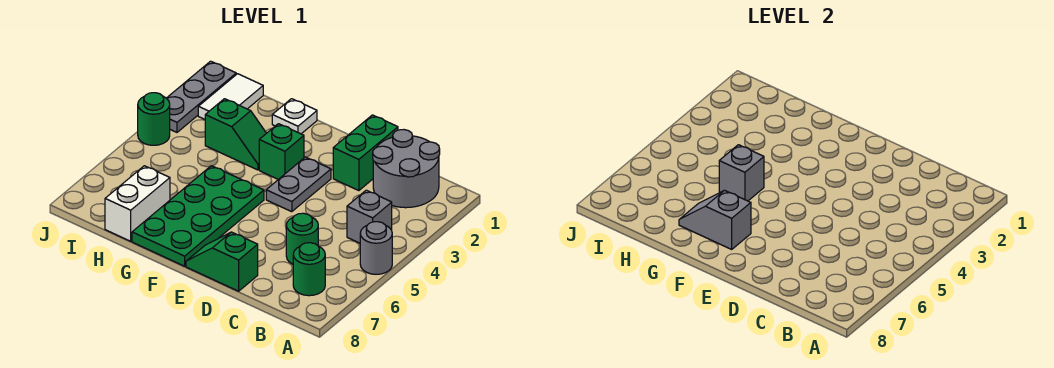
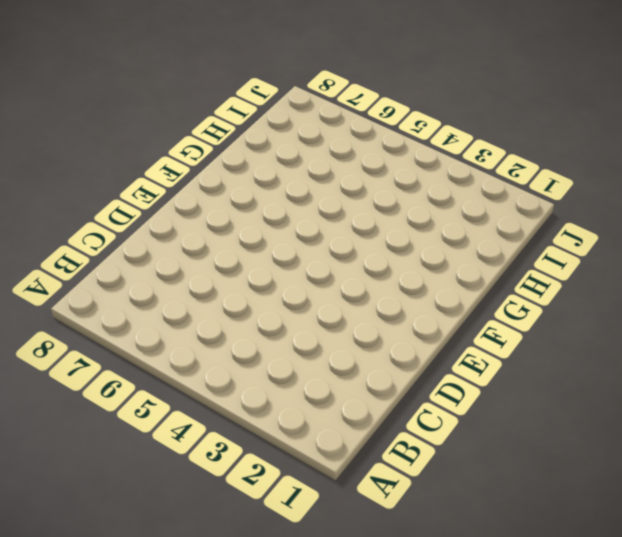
none -> grey 1x1 round brick [360,222,392,274]
none -> grey 2x2 round brick [373,130,440,208]
none -> grey 1x1 brick [347,190,392,243]

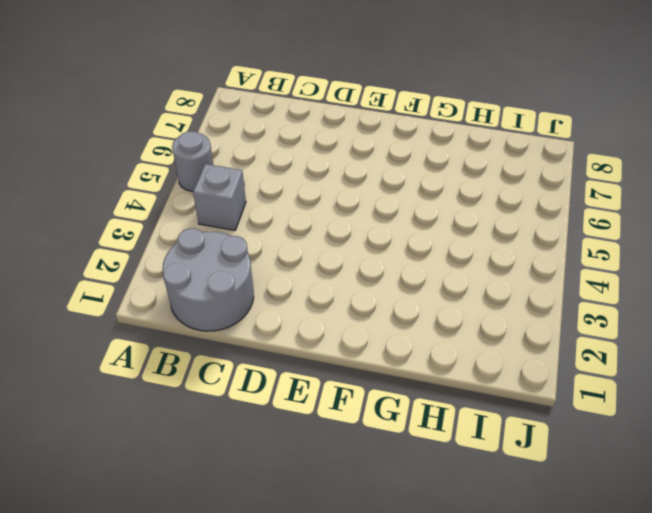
none -> green 1x1 round brick [293,243,325,296]
none -> green 1x1 round brick [286,213,318,264]
none -> green 1x2 brick [333,115,398,191]

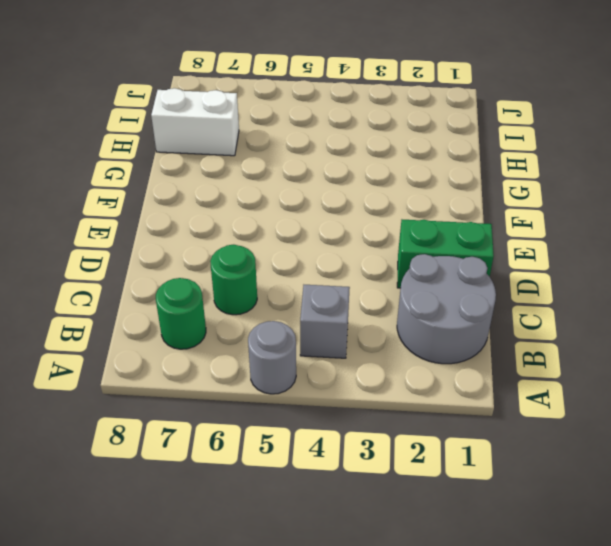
none -> green 1x2 slope [186,232,258,291]
none -> grey 1x2 plate [266,157,331,212]
none -> green 1x1 brick [259,124,304,179]

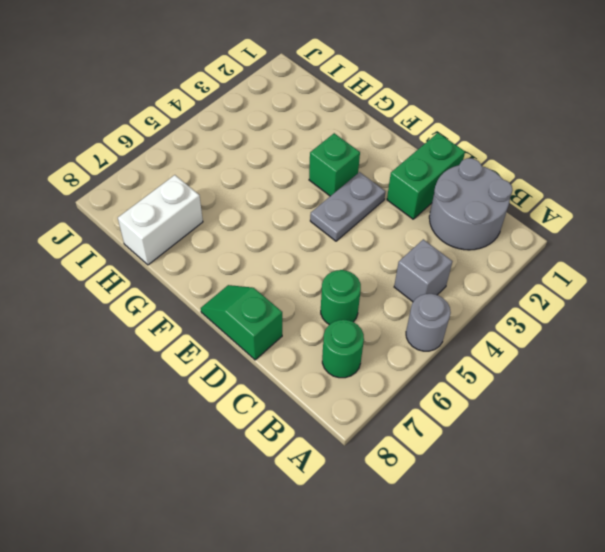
none -> green 2x4 plate [132,166,264,266]
none -> white 1x1 plate [272,99,317,134]
none -> green 1x2 slope [205,99,266,170]

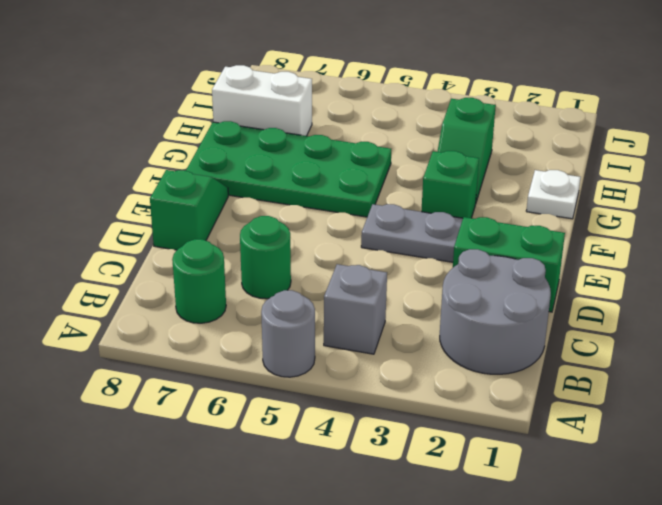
none -> white 1x2 tile [198,74,263,119]
none -> grey 1x3 plate [167,61,236,132]
none -> green 1x1 round brick [138,93,170,145]

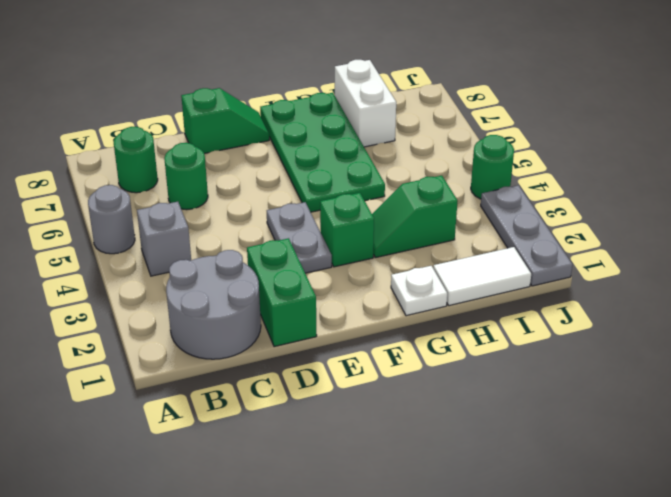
white 1x2 tile [433,247,531,306] -> white 1x2 tile turned to [198,74,263,119]
none -> grey 1x2 slope [679,190,751,249]
none -> grey 1x1 brick [719,145,764,201]

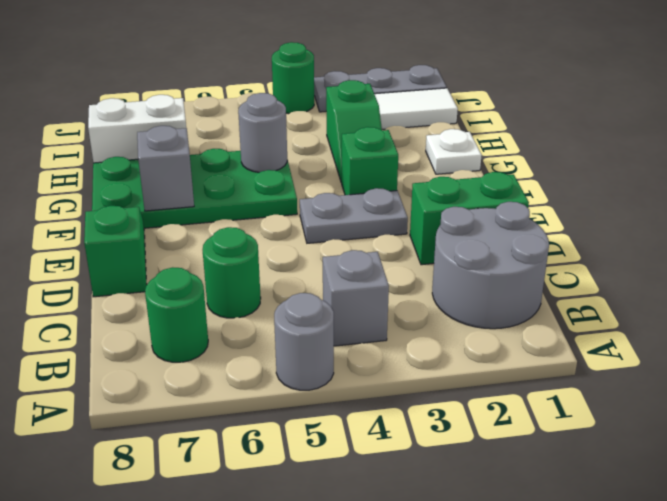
grey 1x1 round brick [238,93,287,172] -> grey 1x1 brick [719,145,764,201]

